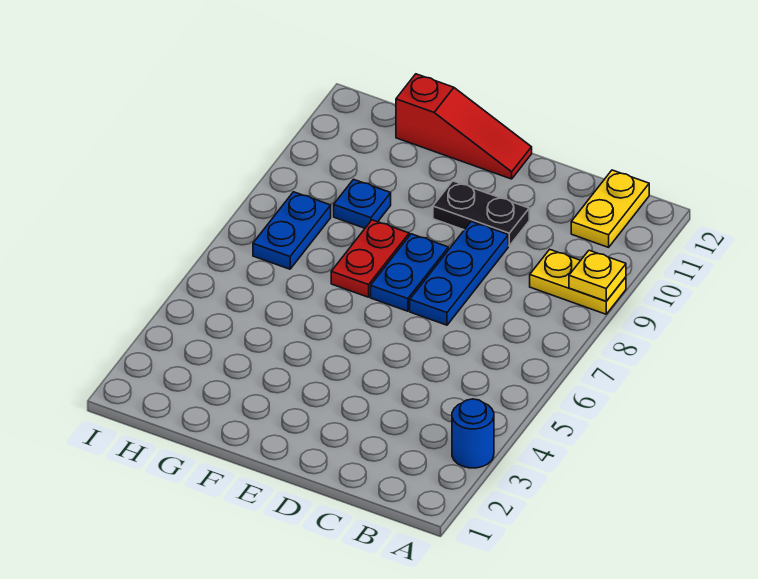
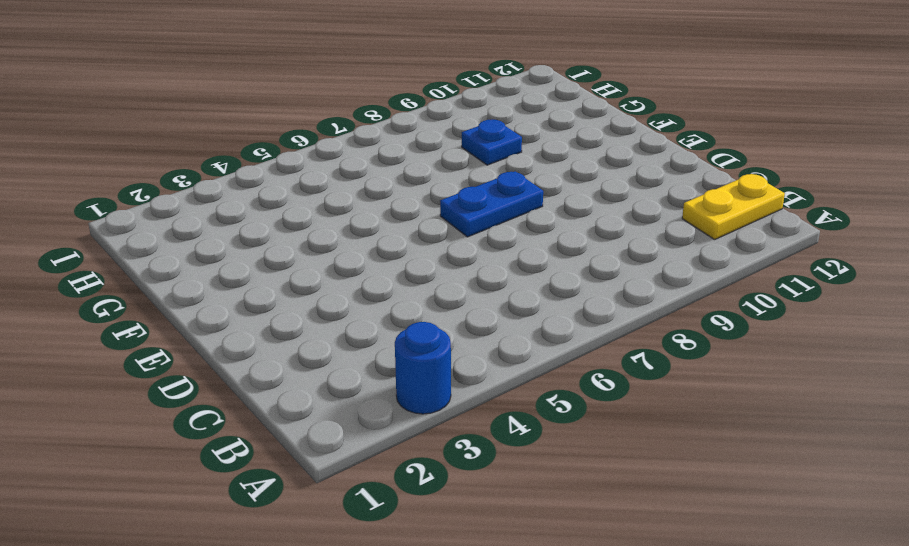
none -> yellow 1x2 plate [530,249,626,314]
none -> blue 1x3 plate [410,221,508,325]

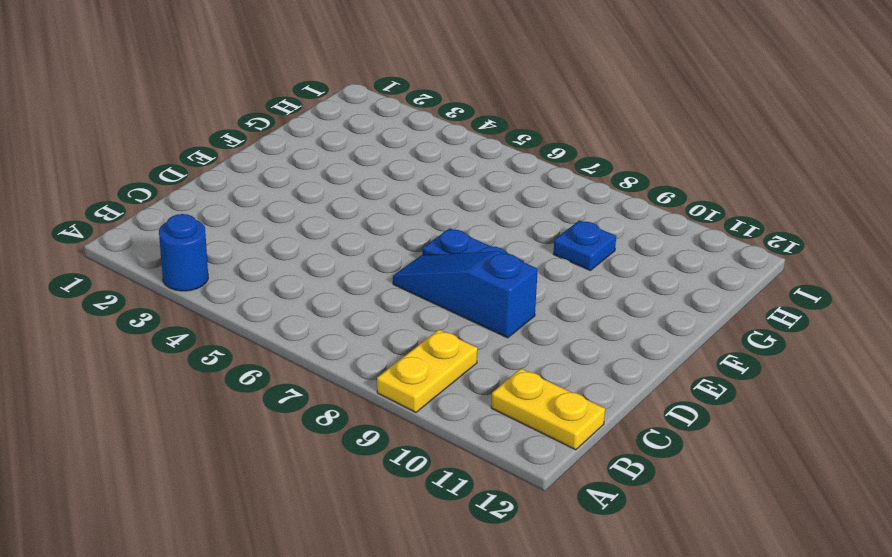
blue 1x3 slope [393,251,538,338] -> blue 1x3 plate [410,221,508,325]
none -> black 1x2 plate [433,181,529,246]
none -> red 1x3 slope [396,74,532,179]

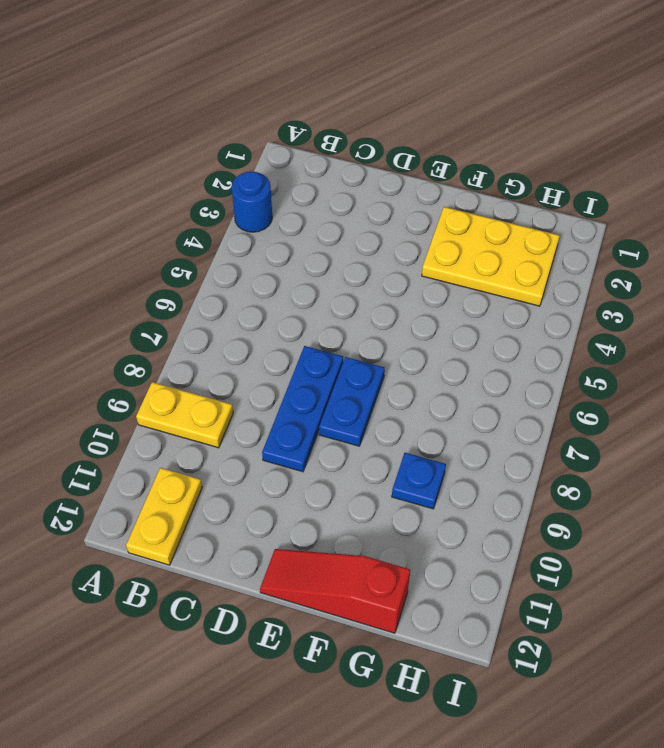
yellow 2x3 plate [422,207,560,306] -> none
none -> black 1x2 plate [433,181,529,246]
none -> red 1x2 plate [331,220,409,297]

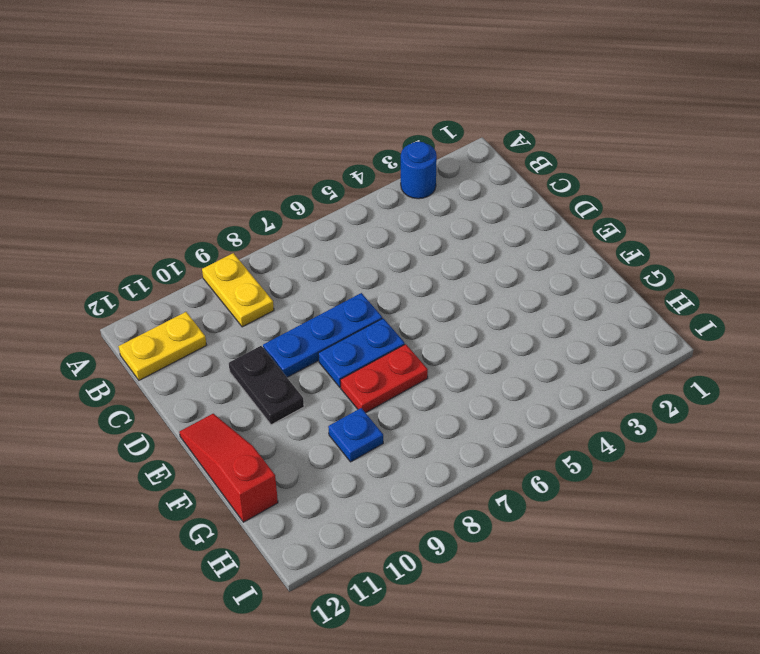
none -> blue 1x2 plate [253,192,331,269]
none -> yellow 1x1 plate [569,250,626,301]

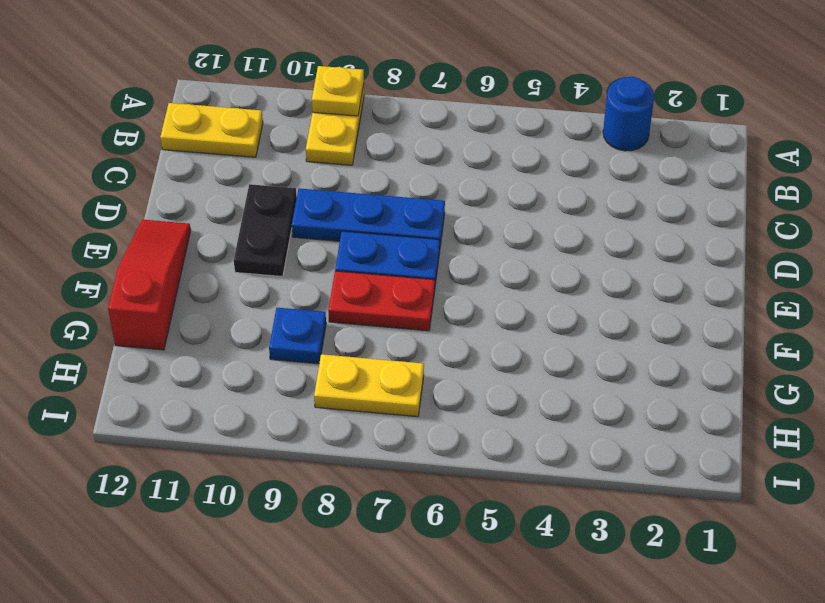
yellow 1x2 plate [314,354,424,417] -> blue 1x2 plate [253,192,331,269]

